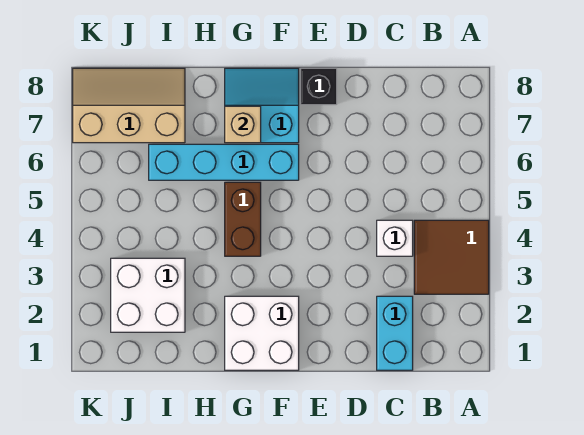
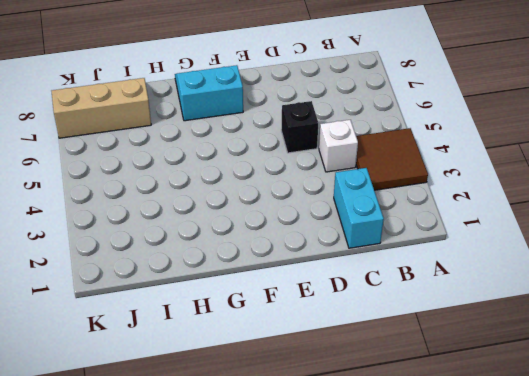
black 1x1 brick [281,101,318,153] -> black 1x1 brick moved to [301,68,337,105]
none -> white 2x2 brick [225,296,299,370]
none -> cyan 1x4 brick [149,144,299,180]

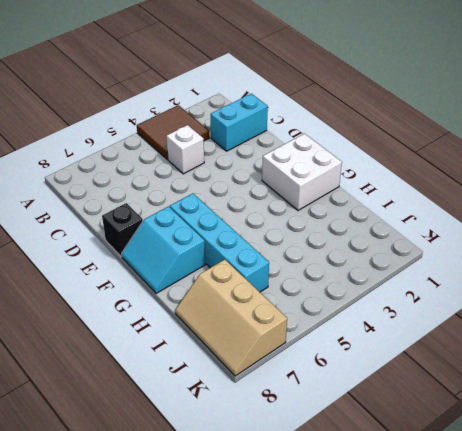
none -> brown 1x2 brick [225,182,261,256]
none -> white 2x2 brick [111,258,185,332]

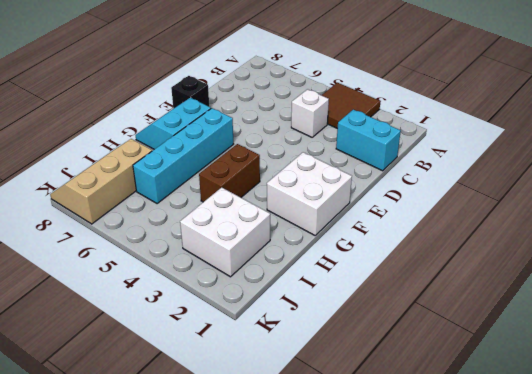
brown 1x2 brick [199,144,260,202] -> brown 1x2 brick turned to [225,182,261,256]
none -> tan 1x1 brick [225,106,261,143]

